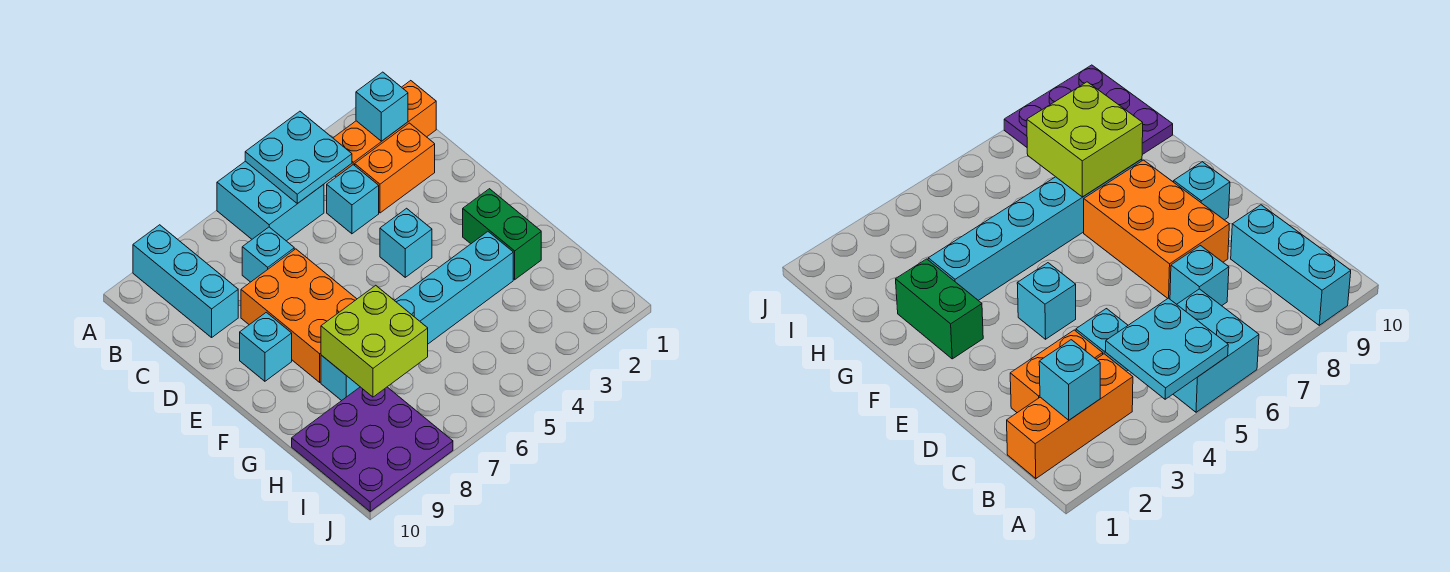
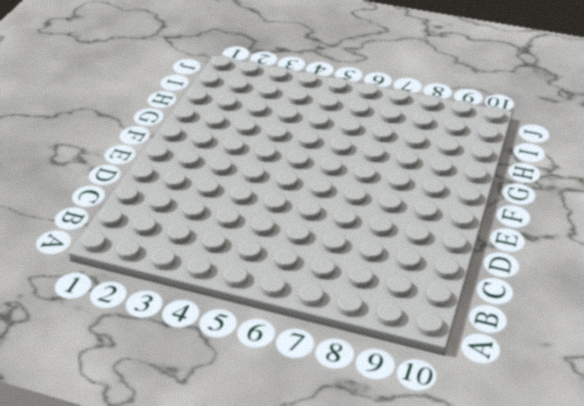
none -> cyan 2x2 brick [217,161,324,241]
none -> cyan 1x3 brick [133,225,238,337]
none -> orange 1x3 brick [333,81,436,177]

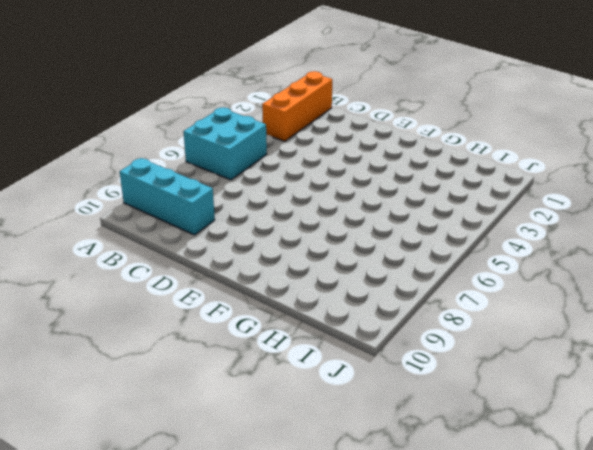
none -> orange 1x2 brick [355,123,435,213]
none -> cyan 1x1 brick [327,165,379,234]
none -> cyan 1x1 brick [242,227,294,282]

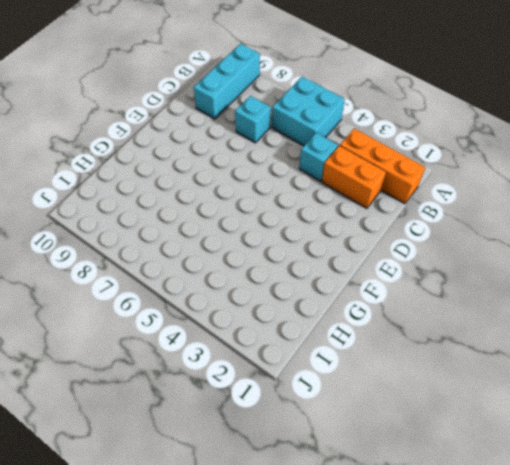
none -> orange 2x3 brick [241,249,357,382]
none -> cyan 1x1 brick [380,208,432,277]
none -> cyan 1x1 brick [240,312,292,381]

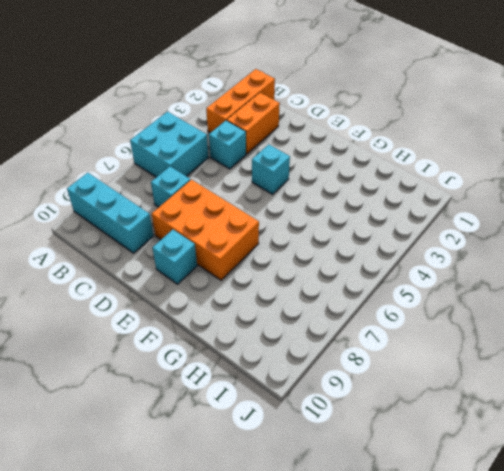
none -> green 1x2 brick [463,189,541,280]
none -> cyan 1x6 brick [321,232,513,401]
none -> purple 3x3 plate [292,387,453,511]

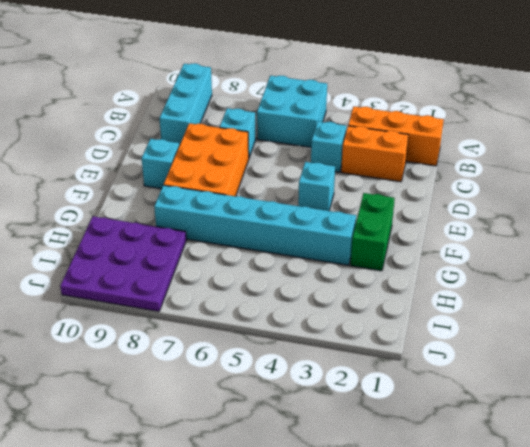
none -> cyan 2x2 plate [245,111,352,204]
none -> cyan 1x1 brick [356,72,408,141]
none -> lime 2x2 brick [321,285,428,397]

